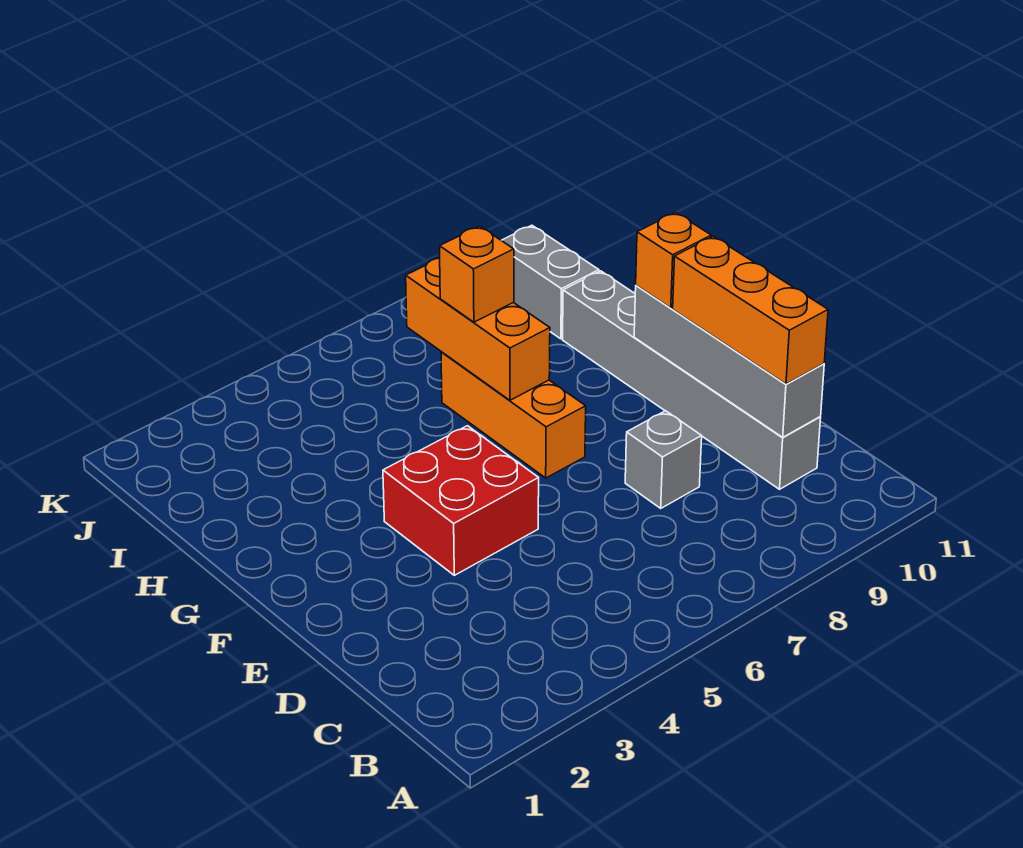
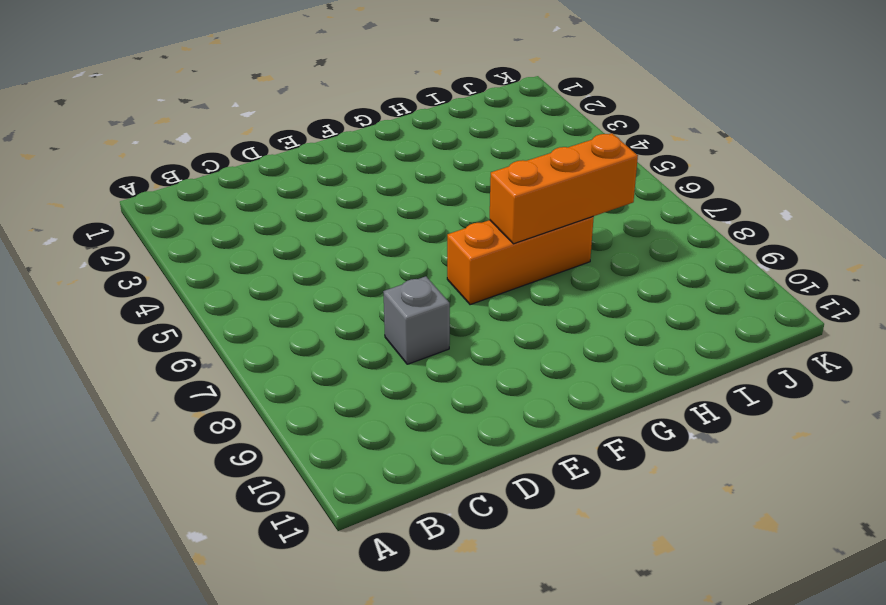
none -> grey 1x6 brick [563,271,821,489]
none -> red 2x2 brick [383,426,539,575]

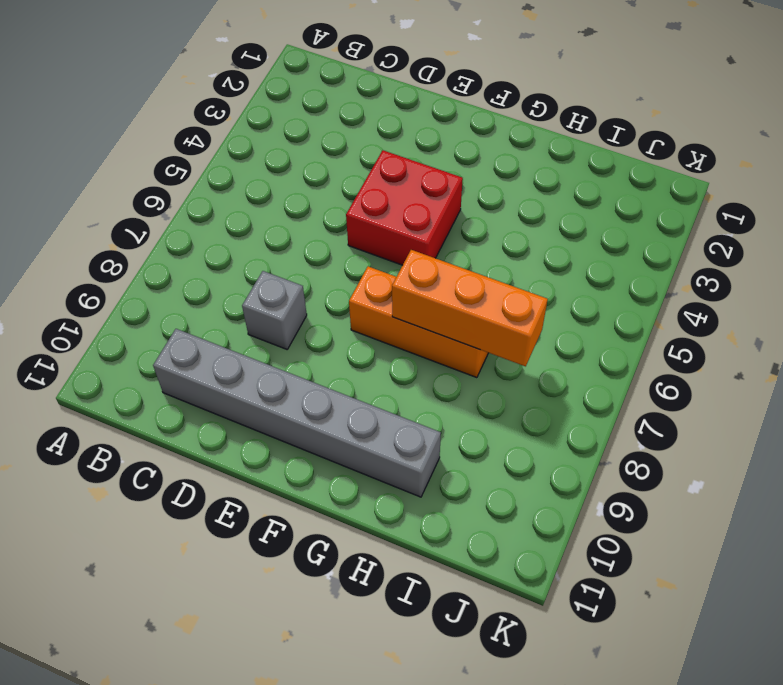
none -> grey 1x2 brick [501,225,599,339]
none -> grey 1x4 brick [634,286,824,437]

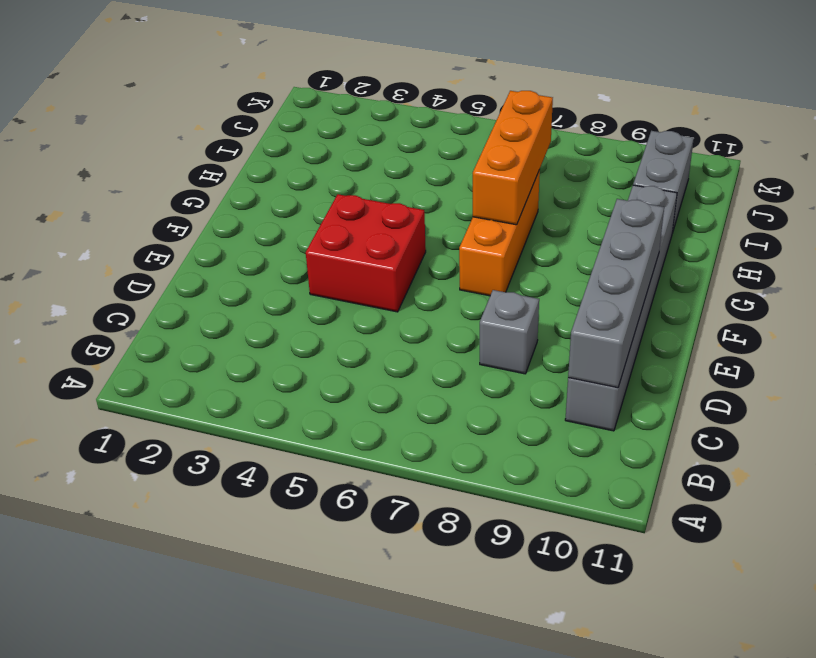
none -> orange 1x3 brick [673,236,828,384]
none -> orange 1x1 brick [636,213,711,308]

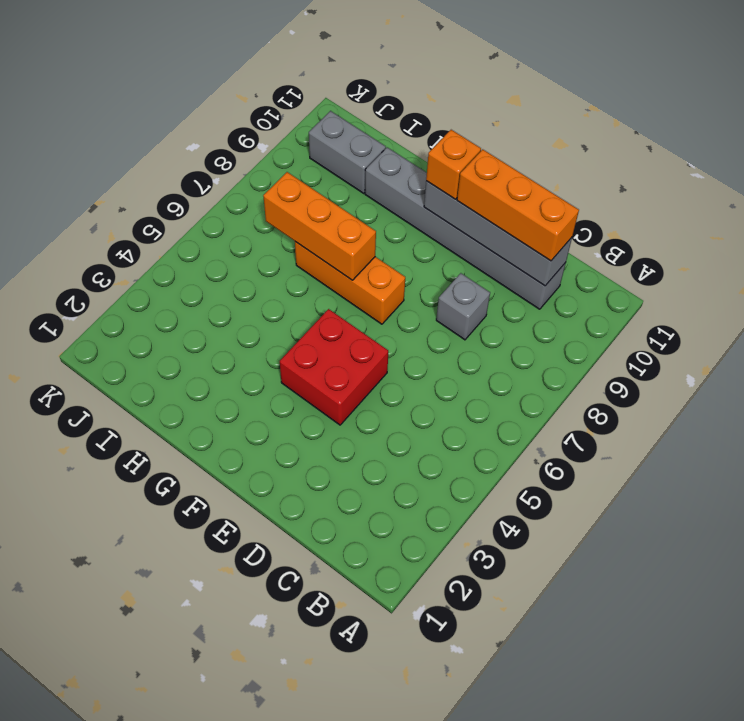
none -> orange 1x1 brick [439,226,514,322]

